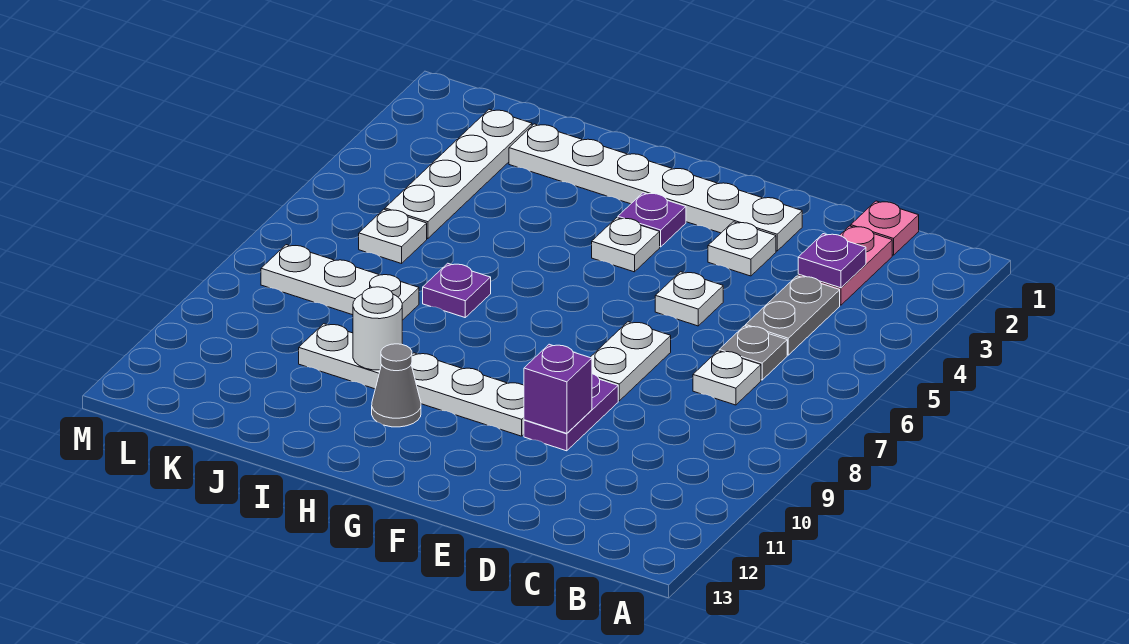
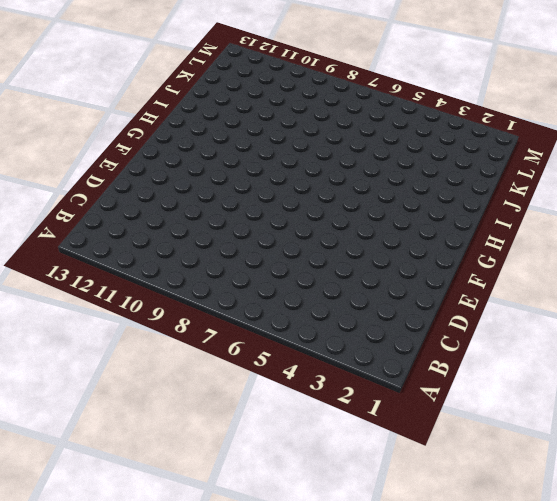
none -> pink 1x1 plate [851,201,919,255]
none -> pink 1x2 plate [798,226,892,305]
none -> grey 1x2 plate [746,276,840,355]

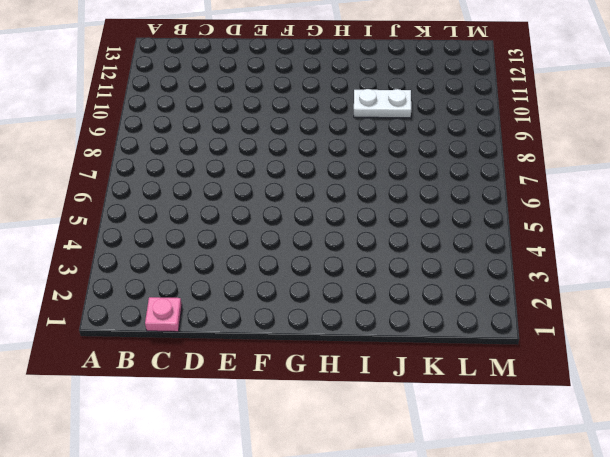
none -> pink 1x2 plate [798,226,892,305]
none -> grey 1x2 plate [746,276,840,355]
none -> grey 1x1 plate [719,326,787,380]

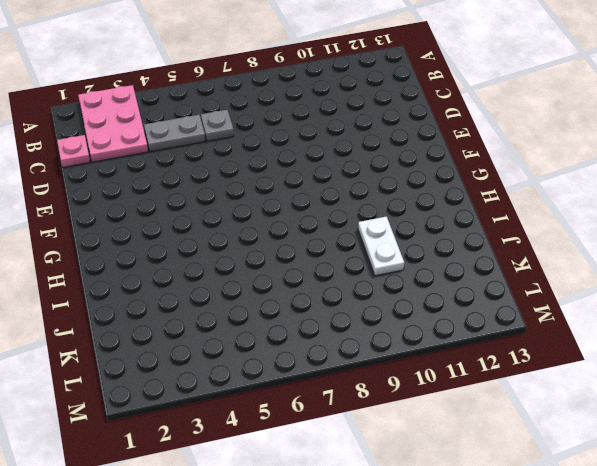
pink 2x3 plate [78,85,148,162] -> pink 1x2 plate [798,226,892,305]
none -> white 1x1 plate [693,351,761,405]
none -> white 1x6 plate [509,124,802,251]
none -> white 1x1 plate [708,222,776,276]

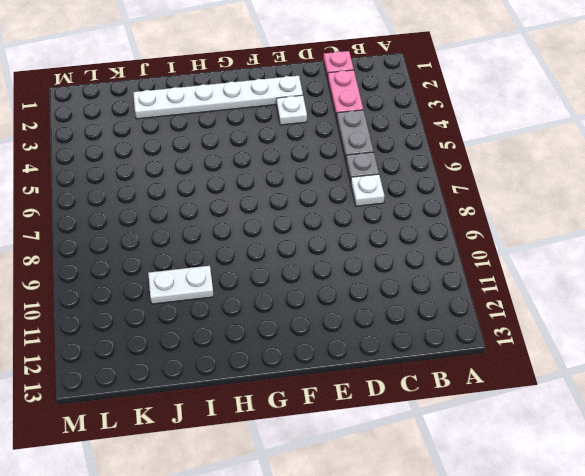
none -> white 1x1 plate [655,272,723,326]
none -> white 1x2 plate [590,322,671,401]
none -> purple 1x2 plate [524,374,618,451]

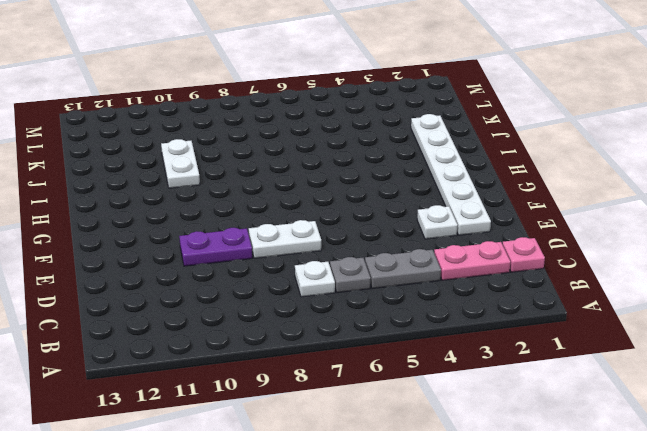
none -> white 1x1 plate [655,272,723,326]
none -> white 1x3 plate [411,353,524,436]
none -> purple 1x1 plate [618,193,686,247]

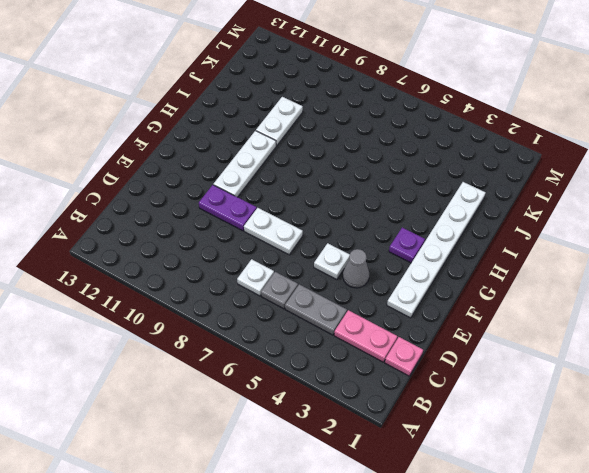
grey 1x1 cone [343,249,369,288] -> grey 1x1 cone moved to [372,344,421,427]
none -> white 1x1 plate [708,222,776,276]
none -> white 1x1 plate [592,218,660,272]
none -> purple 1x1 plate [423,263,491,317]

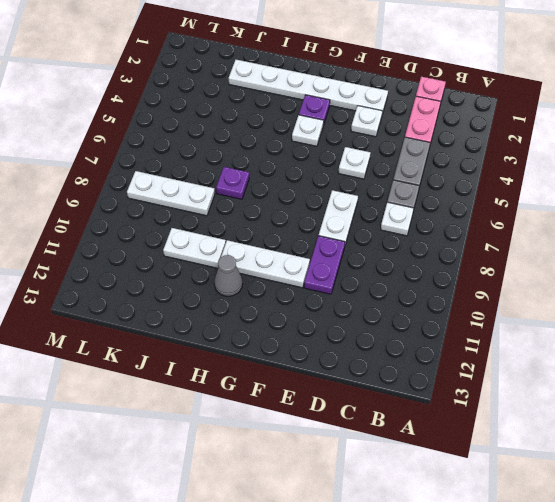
none -> white 1x4 plate [385,109,532,239]
none -> white 1x1 plate [359,209,427,264]
none -> purple 1x1 plate [798,234,866,288]

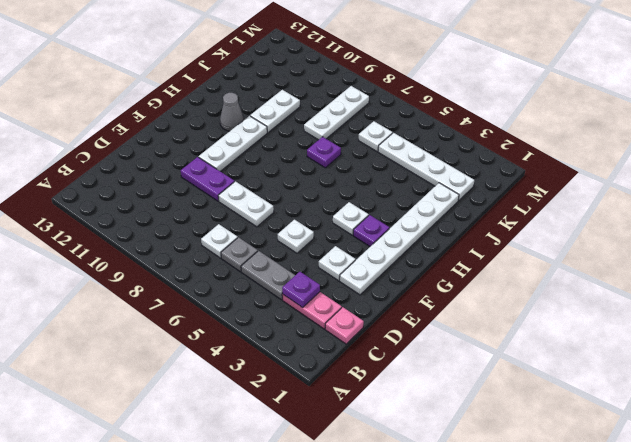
none -> purple 1x1 brick [524,344,592,433]
none -> white 1x1 round brick [353,287,402,370]

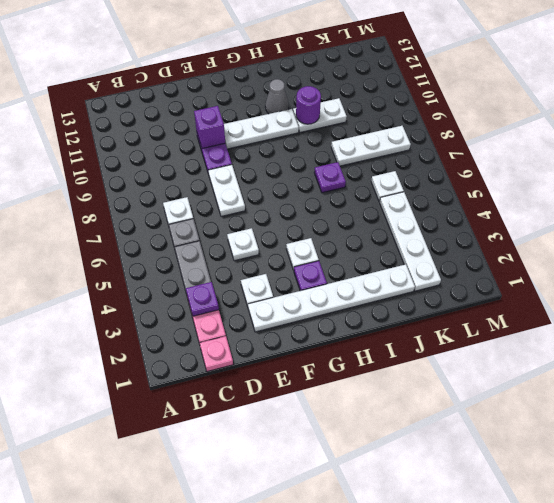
purple 1x1 round brick [296,86,321,124] -> white 1x1 round brick [353,287,402,370]

